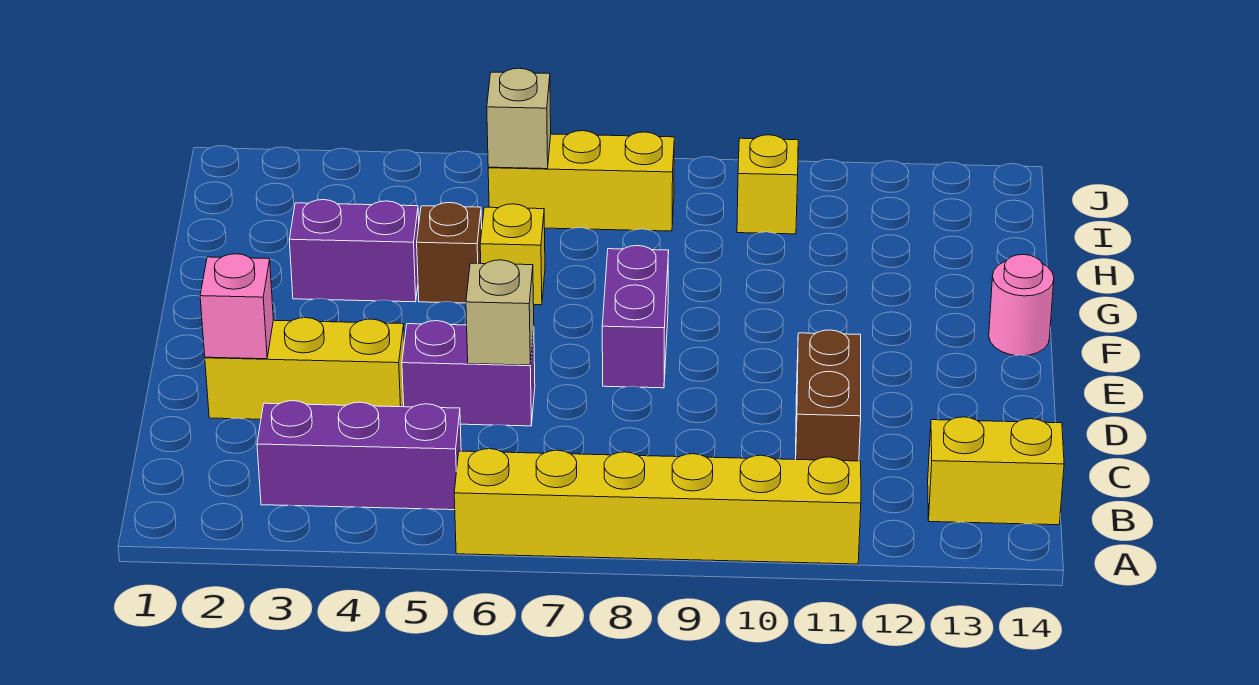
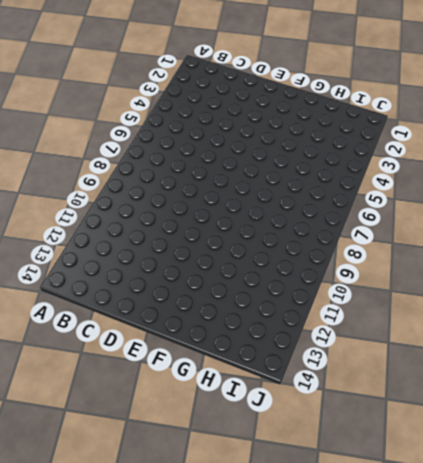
none -> yellow 1x6 brick [454,449,861,564]
none -> purple 1x3 brick [257,401,461,510]
none -> yellow 1x2 brick [928,417,1064,525]

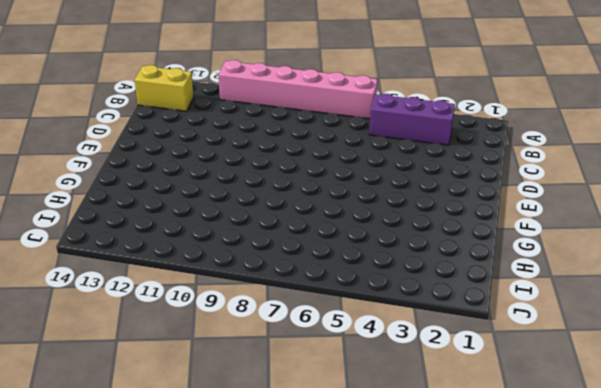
pink 1x6 brick [219,60,378,119] -> yellow 1x6 brick [454,449,861,564]
none -> brown 1x2 brick [796,330,861,461]
none -> yellow 1x3 brick [205,318,404,419]
none -> purple 1x2 brick [402,321,535,426]

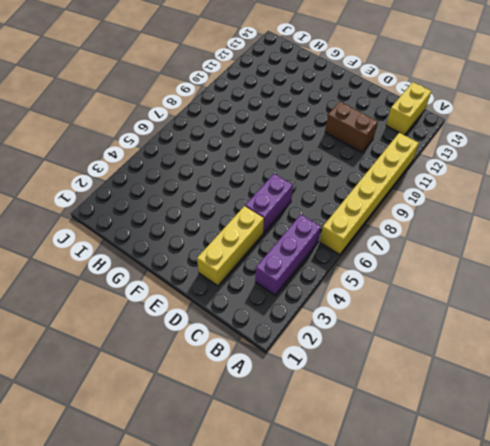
none -> purple 1x2 brick [602,246,669,388]
none -> pink 1x1 round brick [989,255,1054,355]
none -> purple 1x2 brick [289,200,419,302]

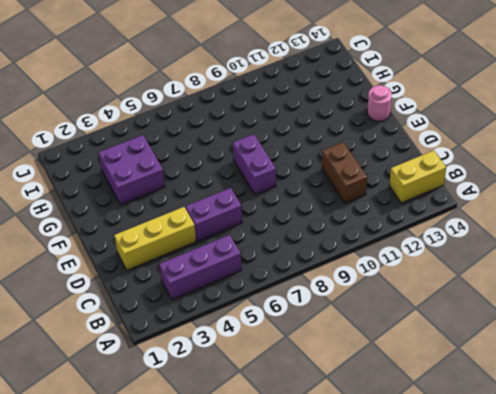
purple 2x2 brick [99,135,165,205] -> purple 1x2 brick [289,200,419,302]
none -> yellow 1x6 brick [454,449,861,564]
none -> brown 1x1 brick [417,203,482,303]
none -> yellow 1x1 brick [480,204,545,305]

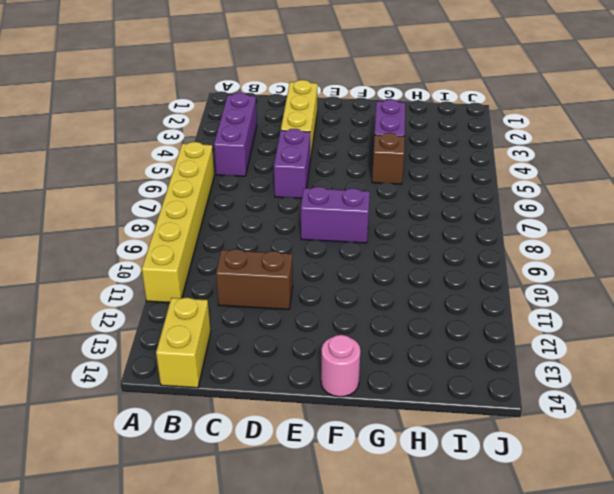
none -> yellow 1x1 brick [480,204,545,305]
none -> yellow 1x3 brick [488,131,674,231]
none -> yellow 1x1 brick [737,135,798,234]

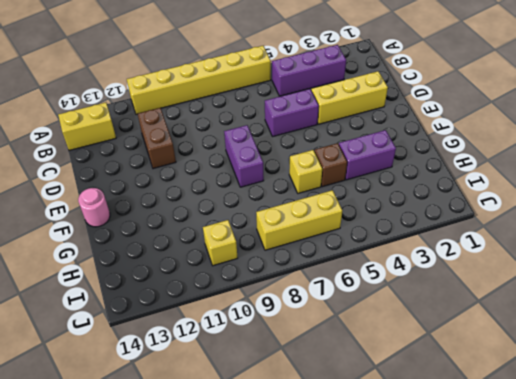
none -> pink 1x1 brick [200,254,273,359]
none -> tan 1x1 brick [466,260,534,365]
none -> tan 1x1 brick [487,68,551,169]

